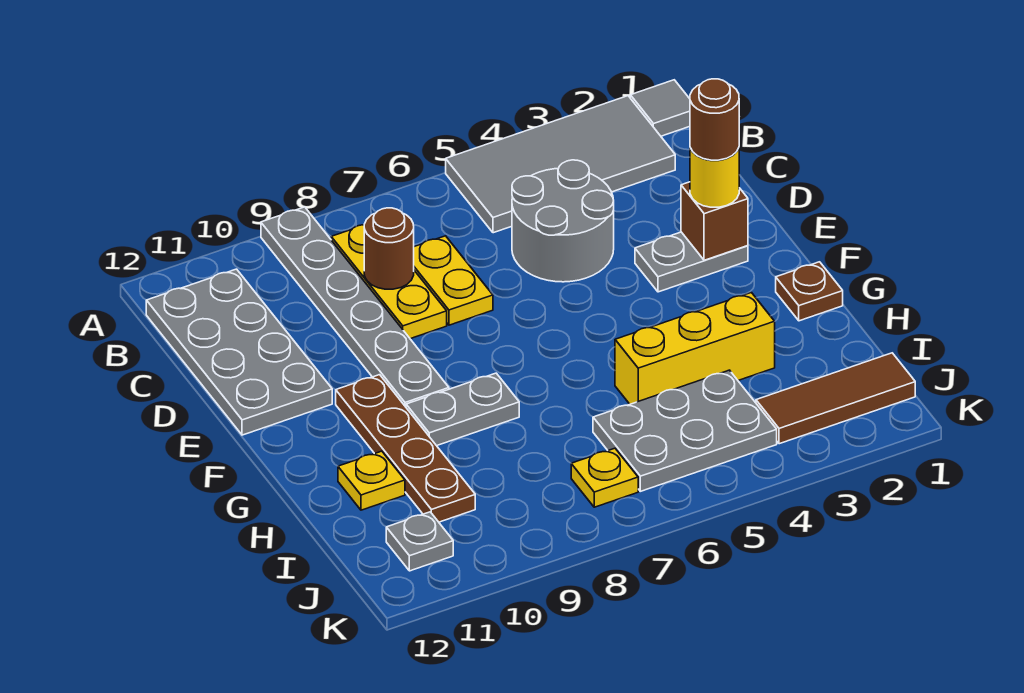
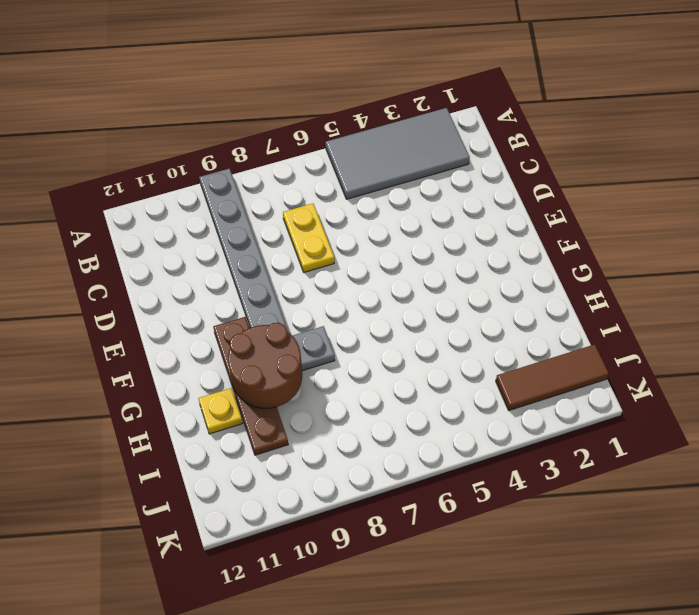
brown 2x2 round brick [228,323,302,408] -> none
none -> grey 1x1 tile [630,80,690,136]
none -> yellow 1x3 plate [331,225,447,339]
none -> grey 2x4 plate [146,269,332,435]

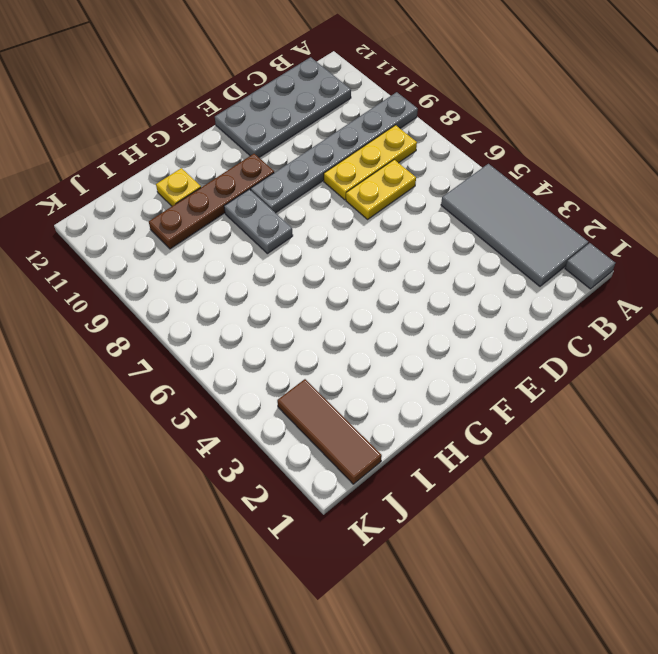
none -> grey 2x2 round brick [512,160,614,282]
none -> grey 1x2 plate [635,232,748,292]
none -> brown 1x1 plate [776,262,843,321]

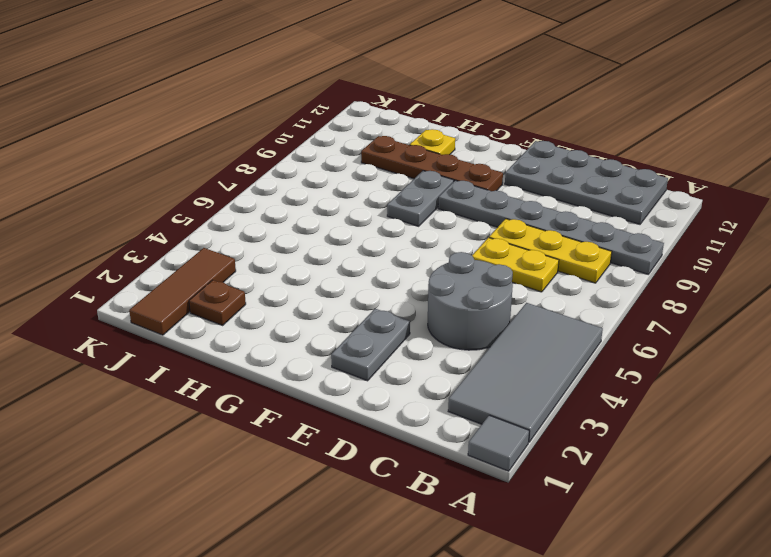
brown 1x1 plate [189,280,246,325] -> brown 1x1 plate moved to [776,262,843,321]
none -> yellow 1x3 brick [615,293,775,404]
none -> grey 2x3 plate [593,370,777,491]
none -> yellow 1x1 plate [571,448,638,507]

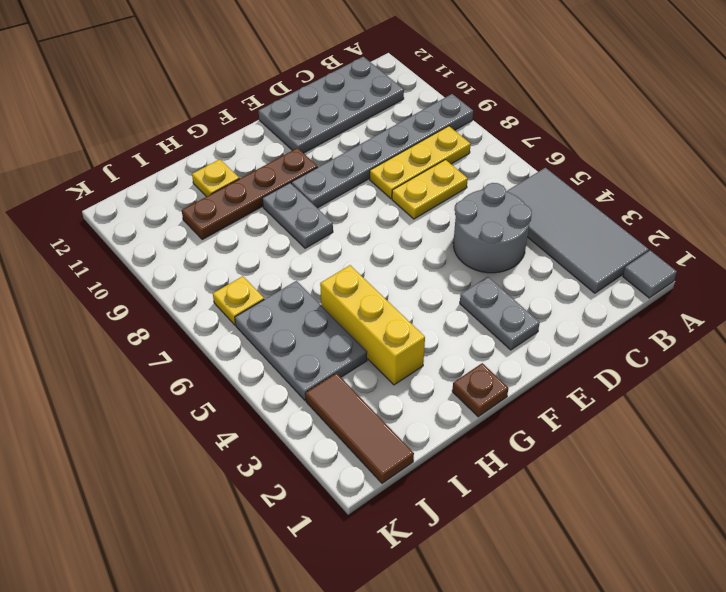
none -> grey 1x1 plate [386,512,453,571]
none -> brown 1x1 round brick [364,208,414,289]
none -> brown 1x1 brick [681,182,748,260]

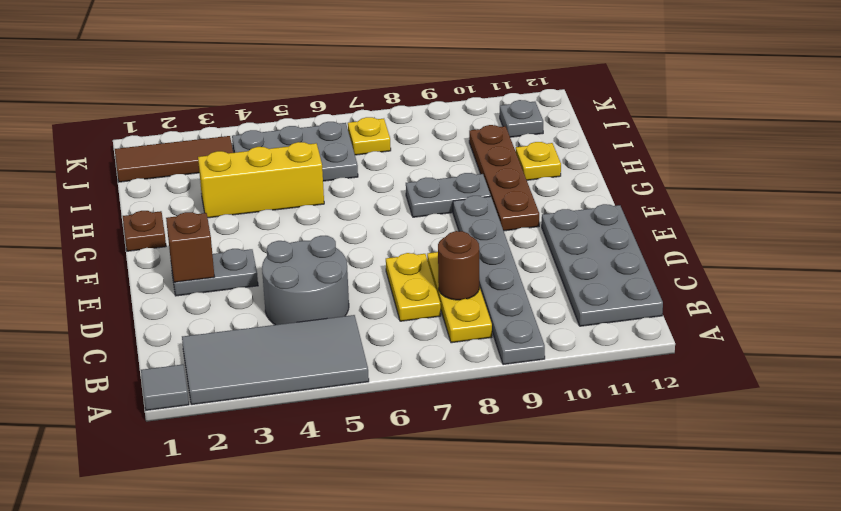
none -> yellow 1x1 round brick [690,148,739,207]
none -> brown 1x1 round brick [690,79,739,160]

